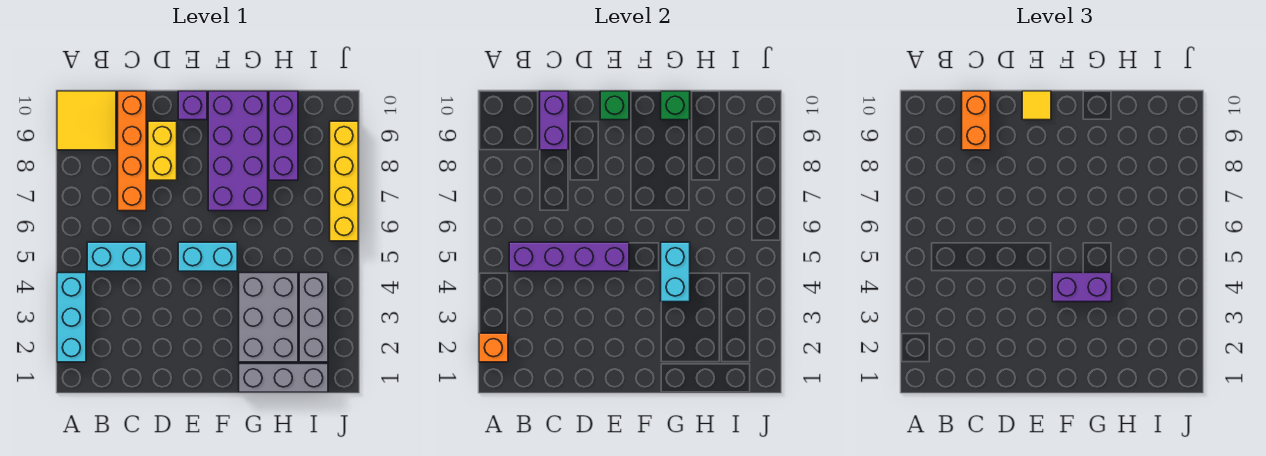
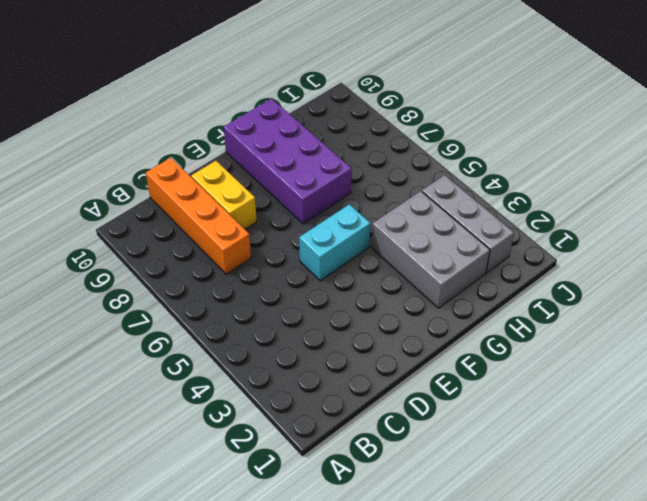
none -> cyan 1x3 brick [57,273,86,362]
none -> yellow 2x2 tile [57,91,116,150]
none -> cyan 1x2 brick [87,242,146,271]

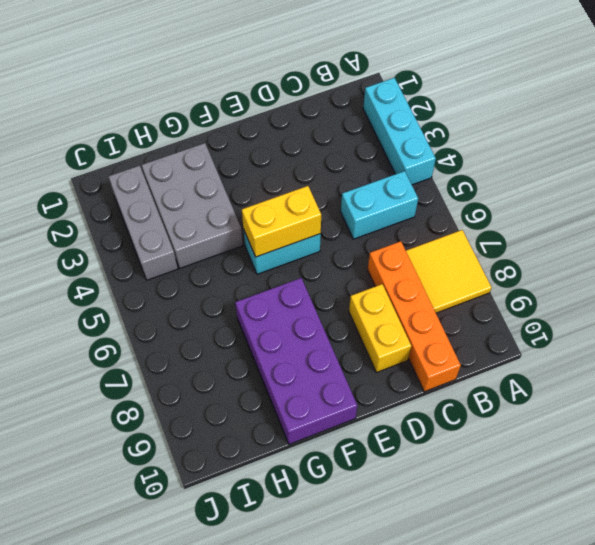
yellow 2x2 tile [406,230,492,313] -> yellow 2x2 tile moved to [57,91,116,150]
yellow 1x2 brick [242,186,321,257] -> purple 1x4 brick [509,242,629,271]
none -> purple 1x1 brick [178,91,207,120]
none -> grey 1x3 brick [239,364,328,392]
none -> purple 1x3 brick [269,91,298,180]

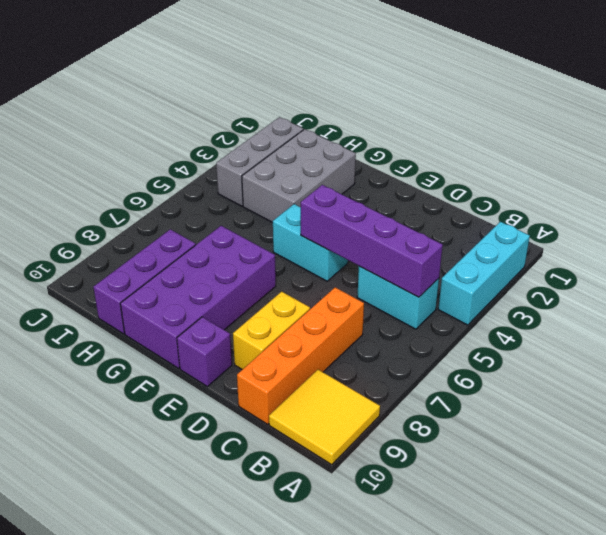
none -> grey 1x3 brick [239,364,328,392]
none -> yellow 1x4 brick [330,121,358,241]
none -> orange 1x1 brick [479,333,508,362]

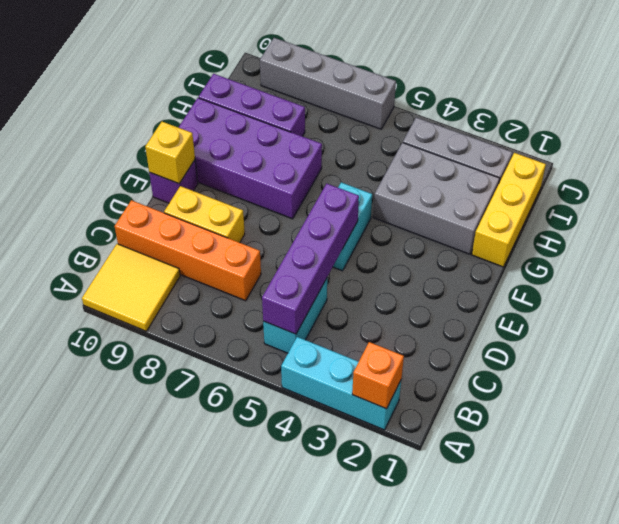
yellow 1x1 brick [145,122,195,184] -> green 1x1 brick [600,91,629,120]
yellow 1x3 brick [472,153,546,267] -> grey 1x3 brick [239,364,328,392]
grey 1x4 brick [260,38,396,129] -> yellow 1x4 brick [330,121,358,241]
none -> purple 1x2 brick [540,91,568,150]
none -> cyan 1x2 brick [661,242,690,302]
none -> green 1x1 brick [661,91,690,120]

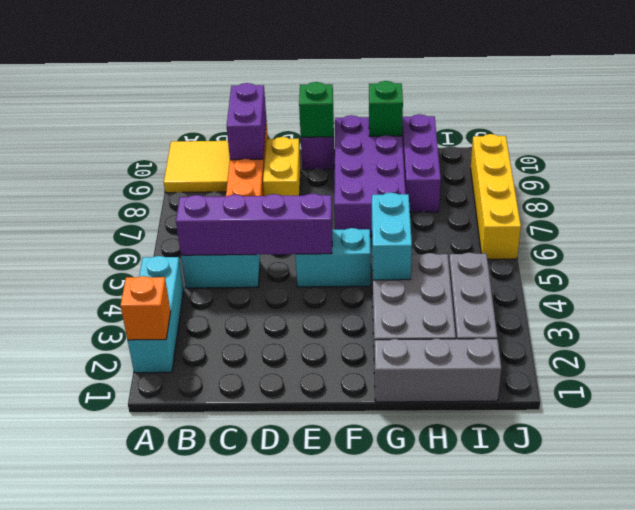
none -> orange 1x2 brick [962,91,990,150]
none -> yellow 1x1 tile [1022,91,1051,120]
none -> purple 1x2 brick [1052,273,1112,302]

